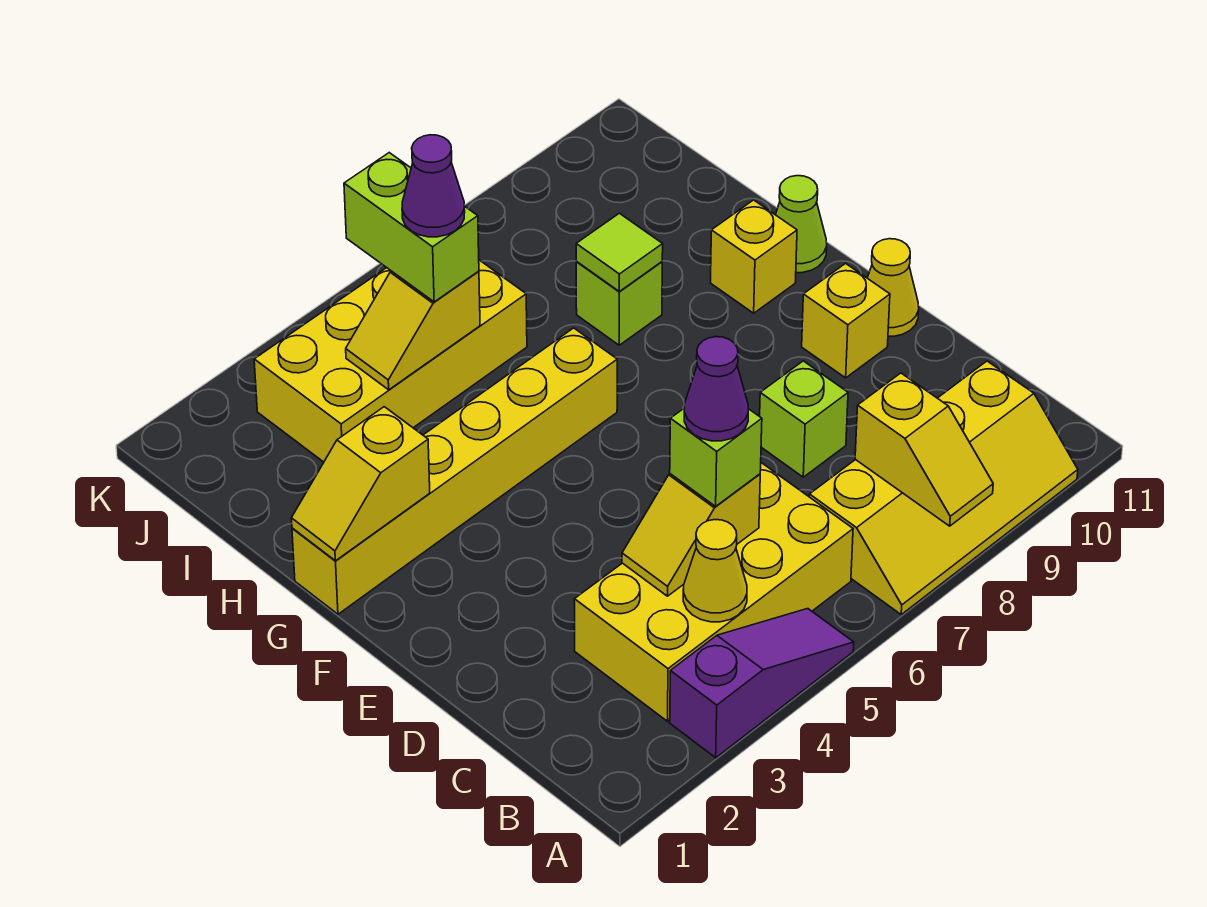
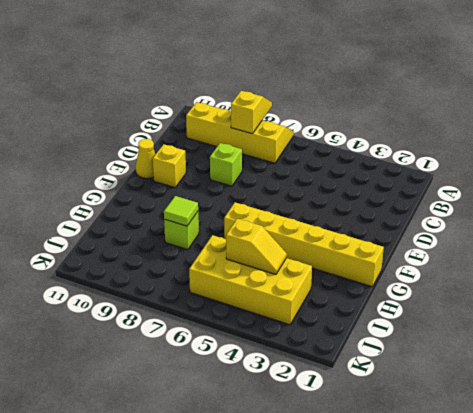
none -> purple 1x3 slope [670,609,854,758]
none -> yellow 2x4 brick [574,463,853,721]
none -> yellow 1x1 brick [711,200,797,313]

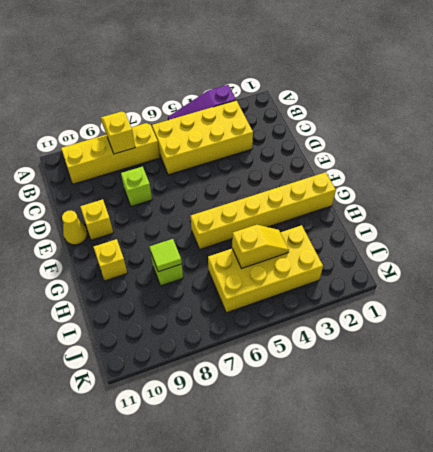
none -> lime 1x1 cone [776,176,827,273]
none -> yellow 1x1 cone [683,520,747,622]
none -> yellow 1x2 slope [622,474,760,596]

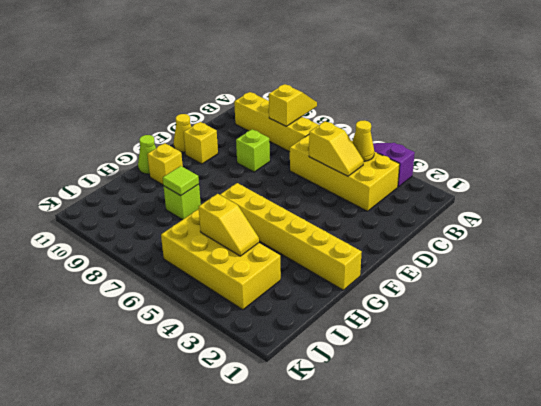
none -> yellow 1x2 slope [291,407,430,561]
none -> lime 1x1 brick [670,409,762,506]
none -> lime 1x2 brick [344,153,479,302]

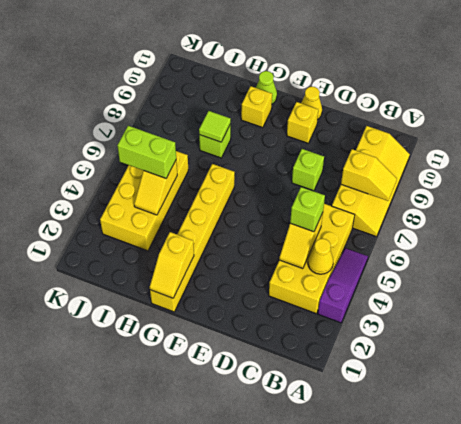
none -> purple 1x1 cone [684,337,748,441]
none -> purple 1x1 cone [402,135,465,237]

